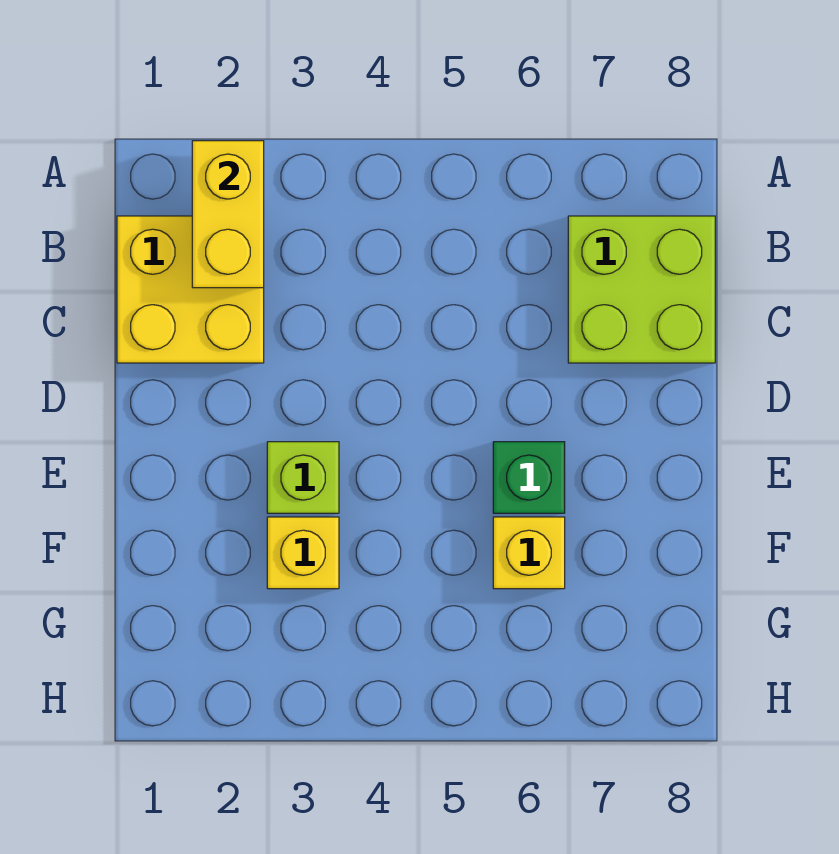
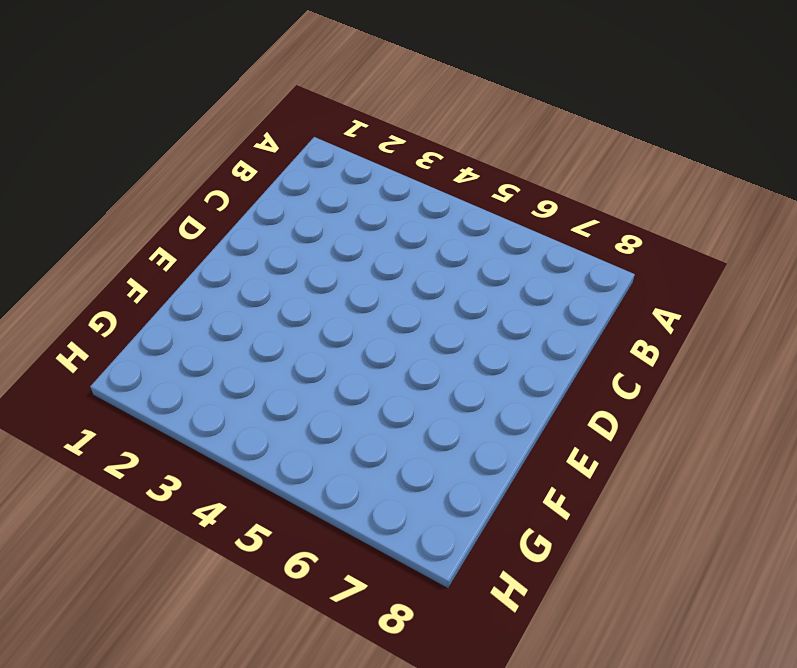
none -> yellow 2x2 brick [117,216,264,363]
none -> lime 2x2 brick [568,216,715,363]

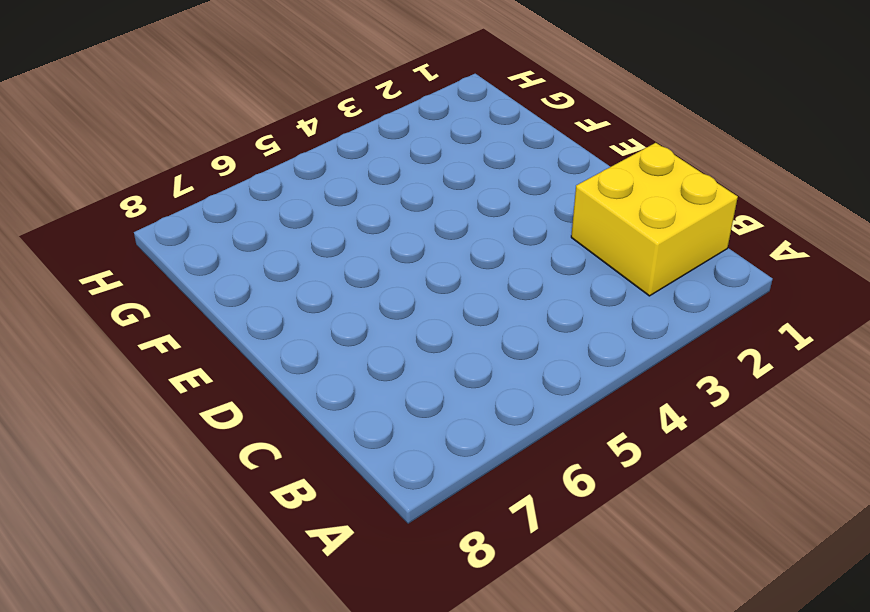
none -> lime 2x2 brick [568,216,715,363]
none -> lime 1x1 brick [267,442,339,513]

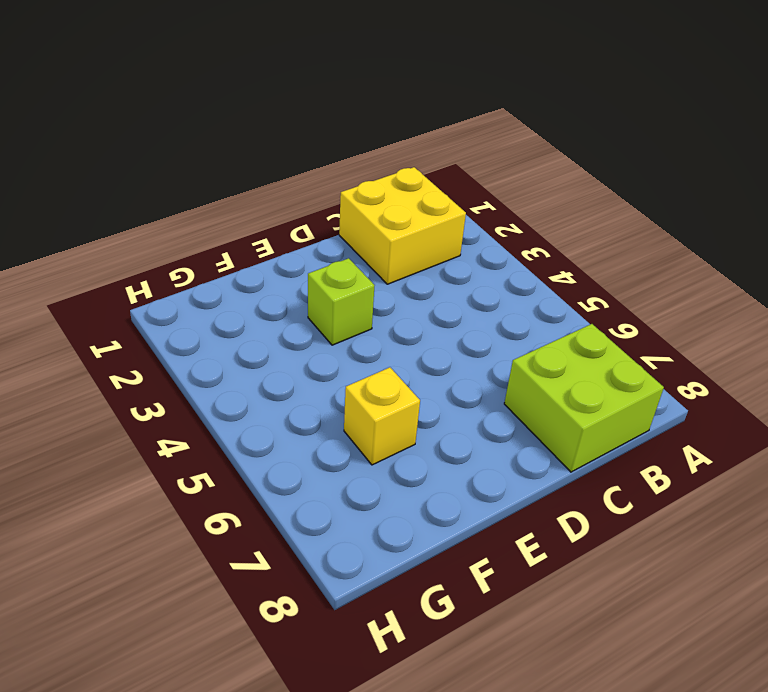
none -> green 1x1 brick [493,442,565,513]
none -> yellow 1x1 brick [267,517,339,589]

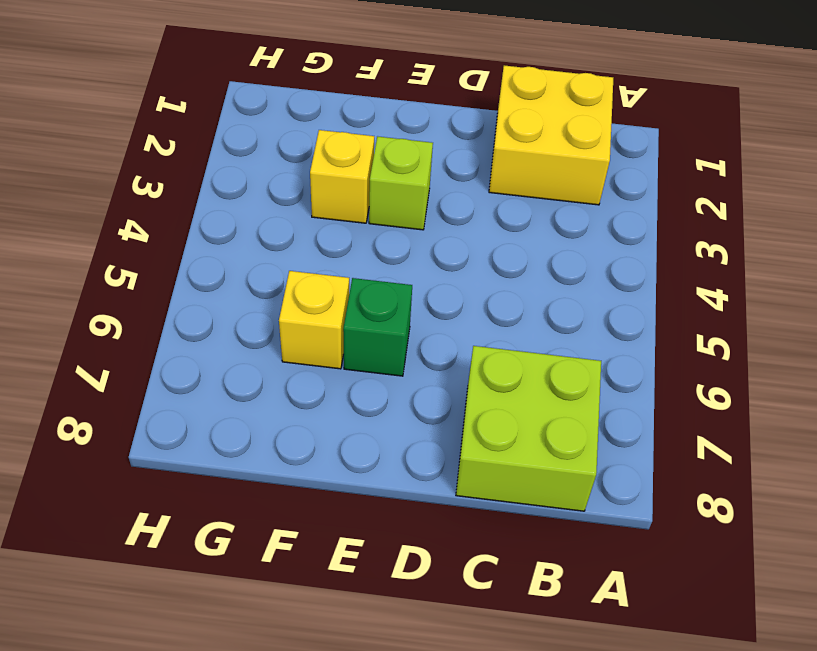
none -> yellow 1x2 brick [192,141,264,288]

